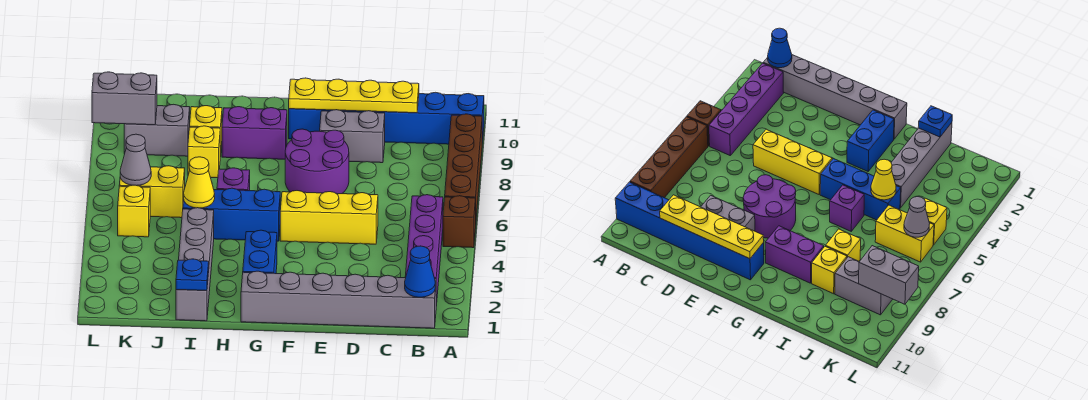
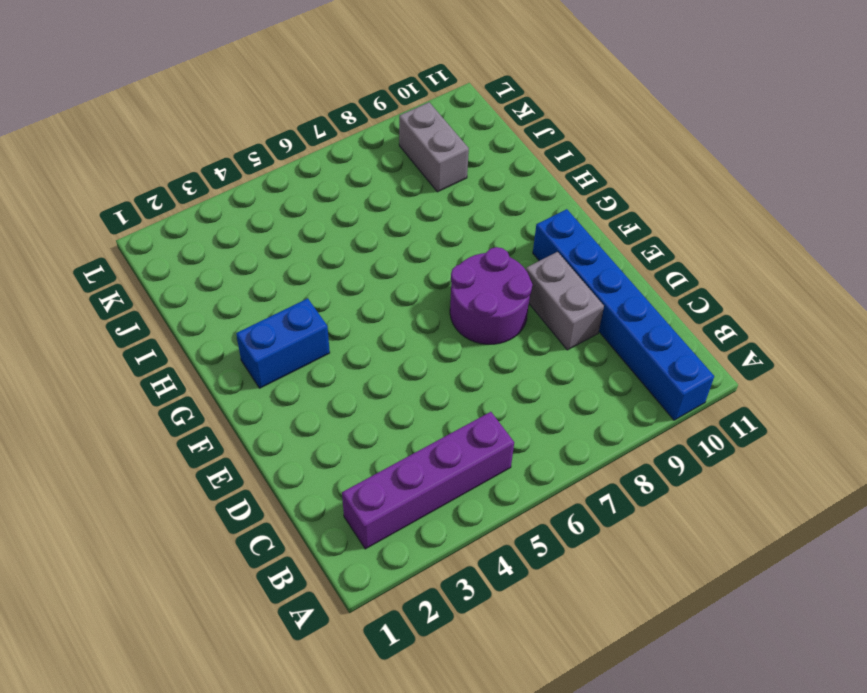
none -> brown 1x1 brick [443,196,476,248]
none -> brown 1x4 brick [445,114,482,216]
none -> grey 1x6 brick [241,271,436,328]

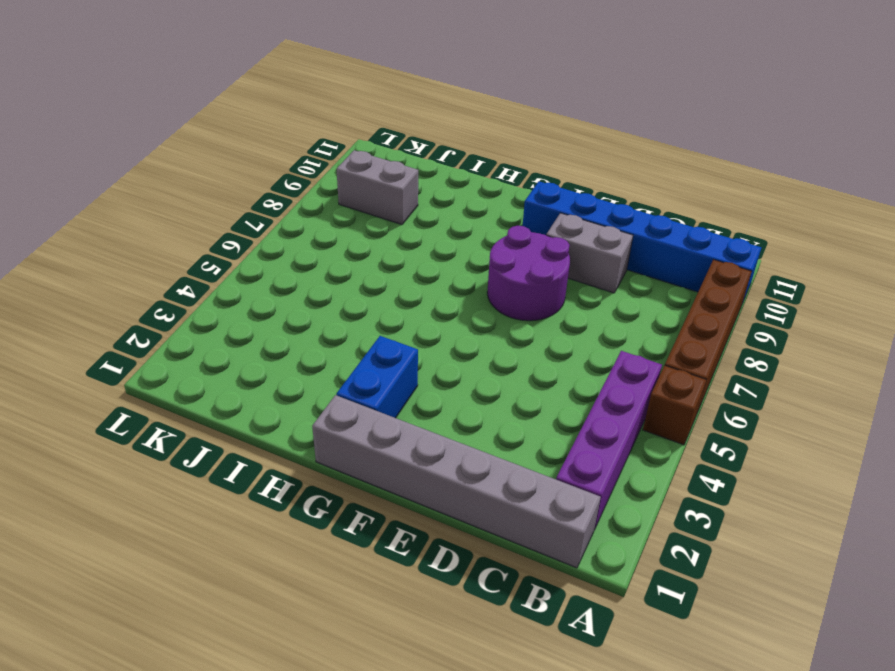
none -> yellow 1x3 brick [280,191,378,244]
none -> blue 1x3 brick [183,188,280,241]
none -> purple 1x2 brick [222,107,287,159]

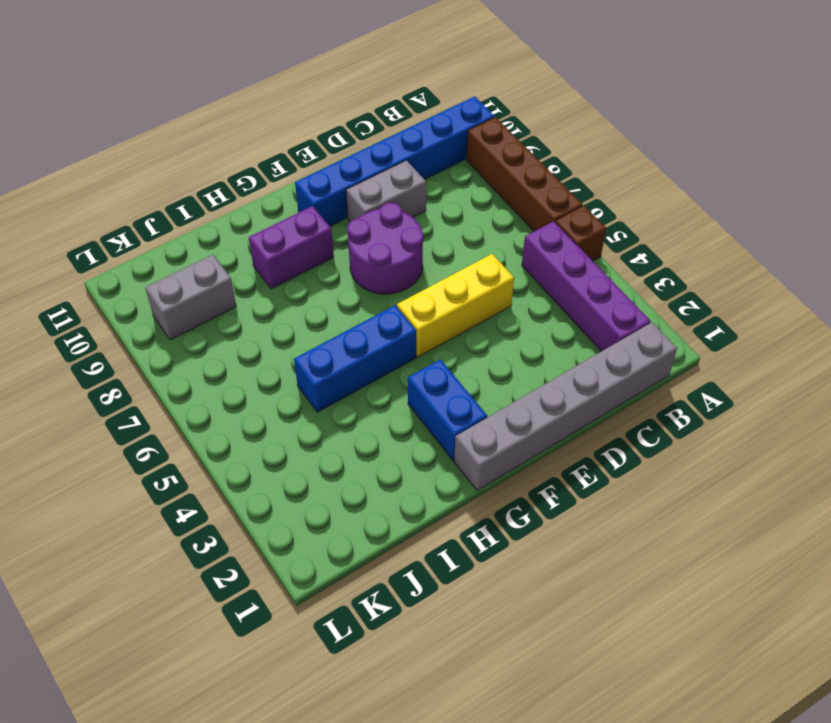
none -> purple 1x1 brick [217,168,250,191]
none -> grey 1x4 brick [176,208,214,321]
none -> yellow 1x1 brick [188,126,220,178]

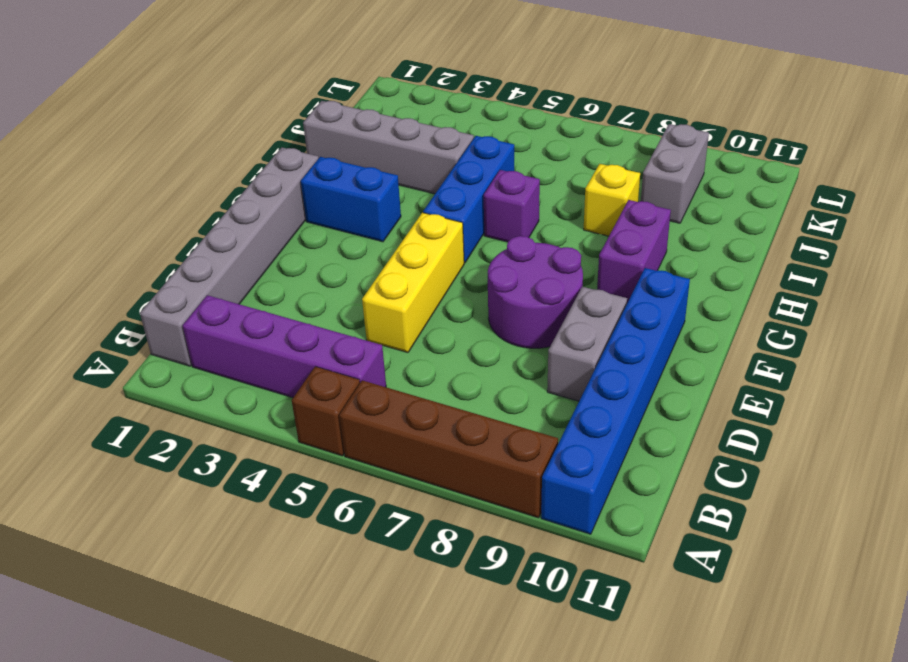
none -> yellow 1x1 brick [190,106,222,157]
none -> yellow 1x2 brick [119,166,185,218]
none -> yellow 1x1 brick [118,185,150,237]

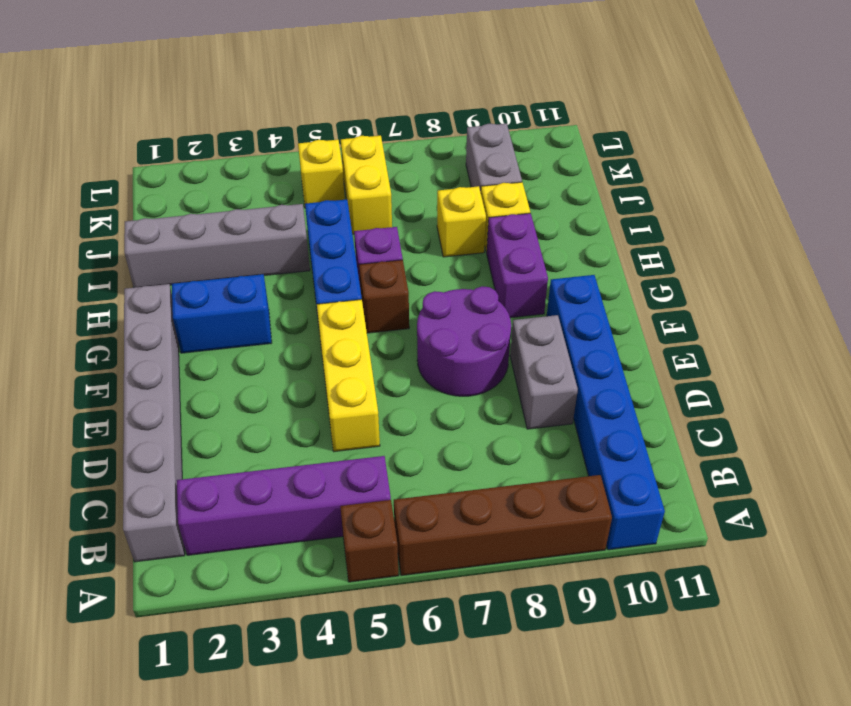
brown 1x1 brick [359,260,409,333] -> none
none -> blue 1x1 cone [405,246,435,297]
none -> yellow 1x4 plate [289,78,419,113]
none -> blue 1x1 plate [176,259,209,291]

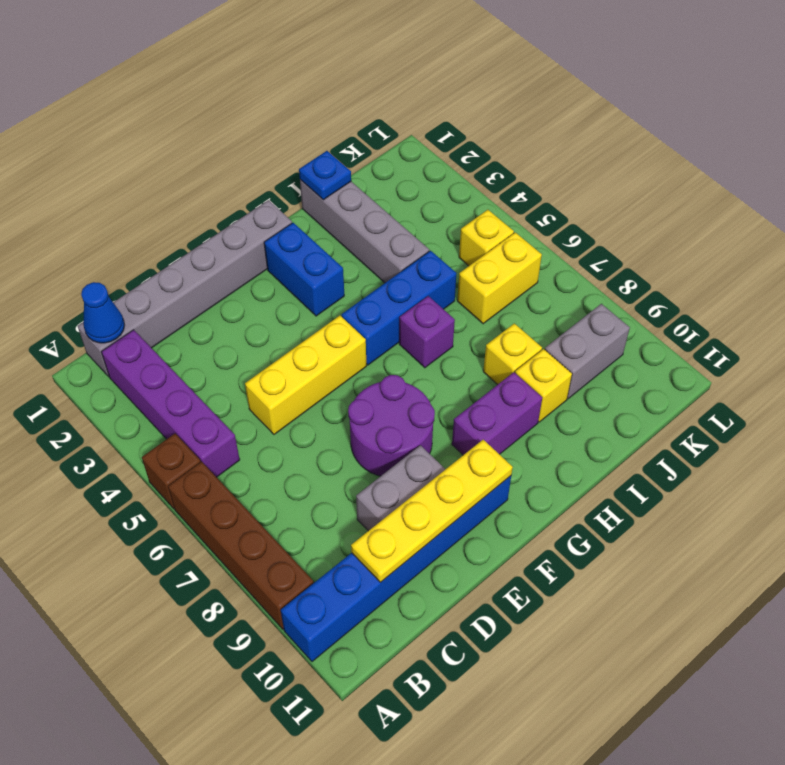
none -> yellow 1x1 cone [184,157,215,208]
none -> grey 1x1 cone [120,134,151,186]
none -> grey 1x2 brick [92,72,157,125]

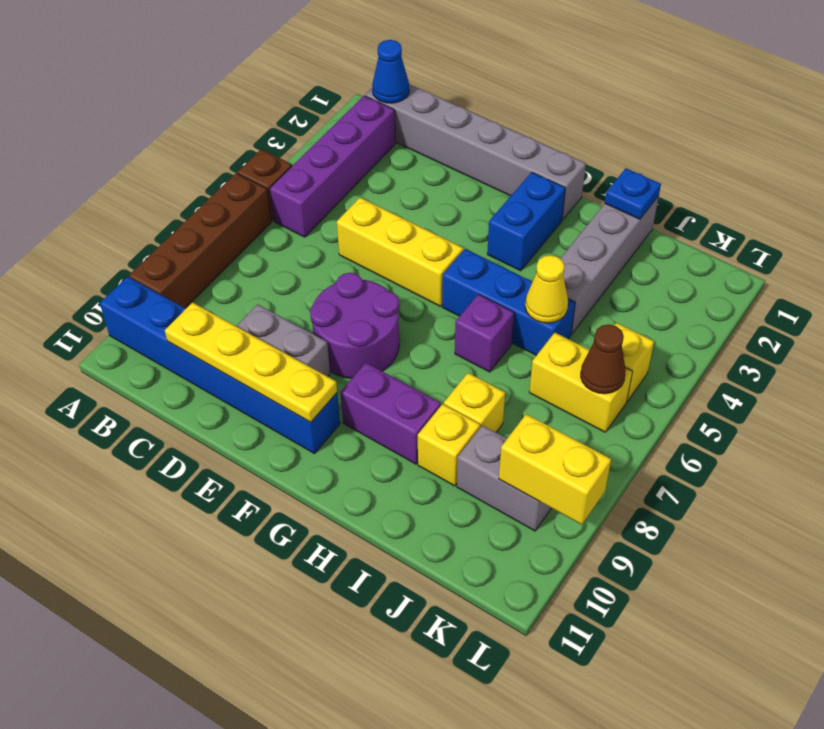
brown 1x1 cone [581,325,626,394] -> grey 1x1 cone [120,134,151,186]
yellow 1x2 brick [499,414,611,525] -> grey 1x2 brick [92,72,157,125]

